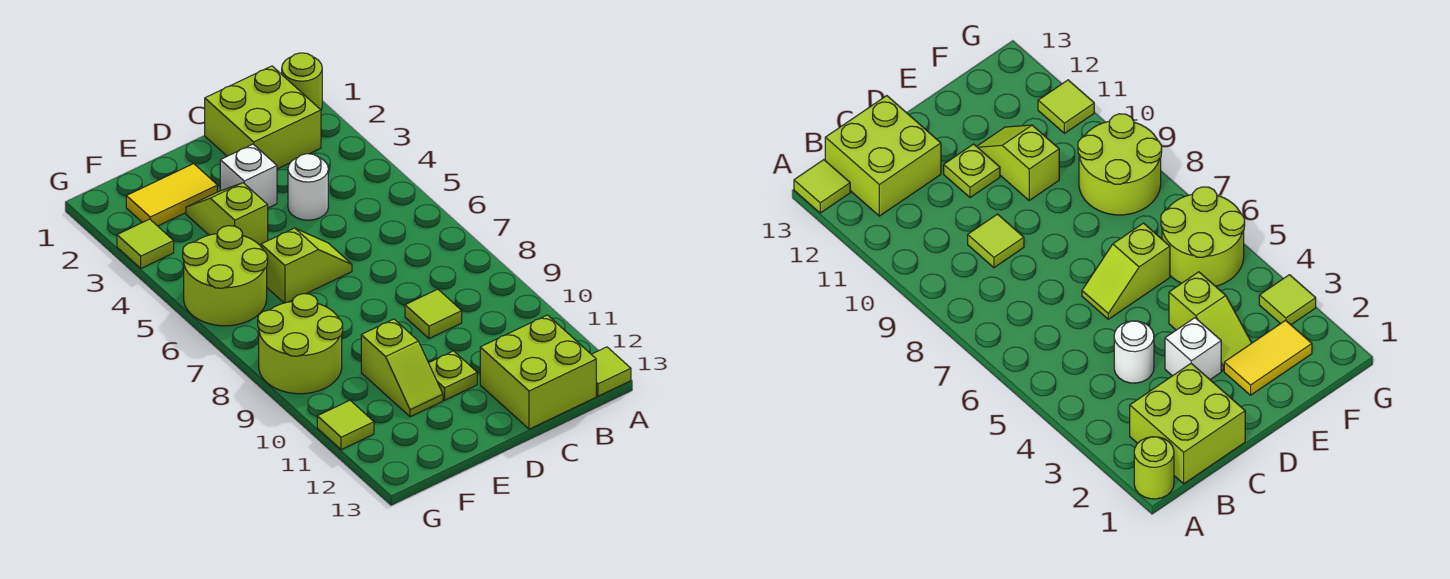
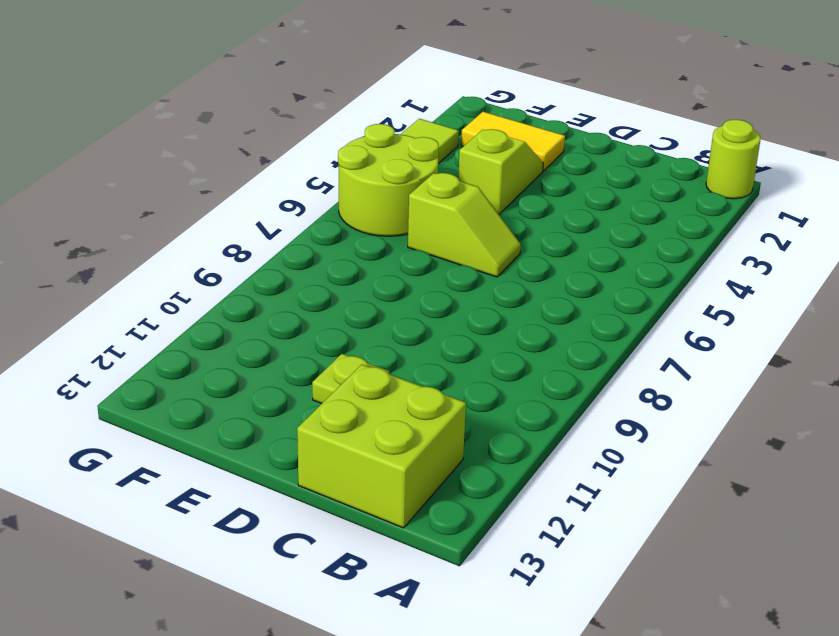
none -> lime 1x1 tile [591,347,631,396]
none -> lime 2x2 brick [205,66,321,169]
none -> white 1x1 round brick [288,154,328,220]

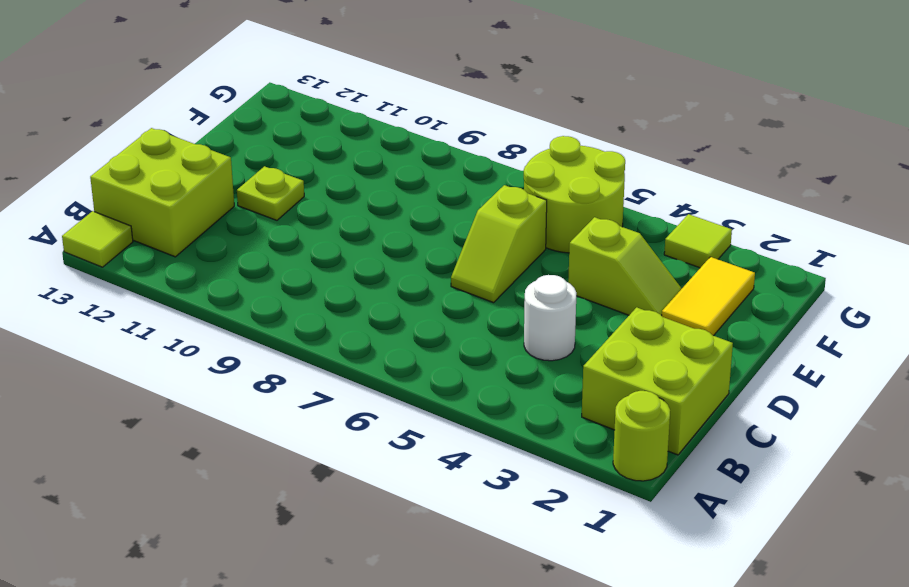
none -> lime 1x1 tile [405,289,462,339]
none -> white 1x1 brick [220,144,277,208]
none -> lime 1x2 slope [361,319,443,417]

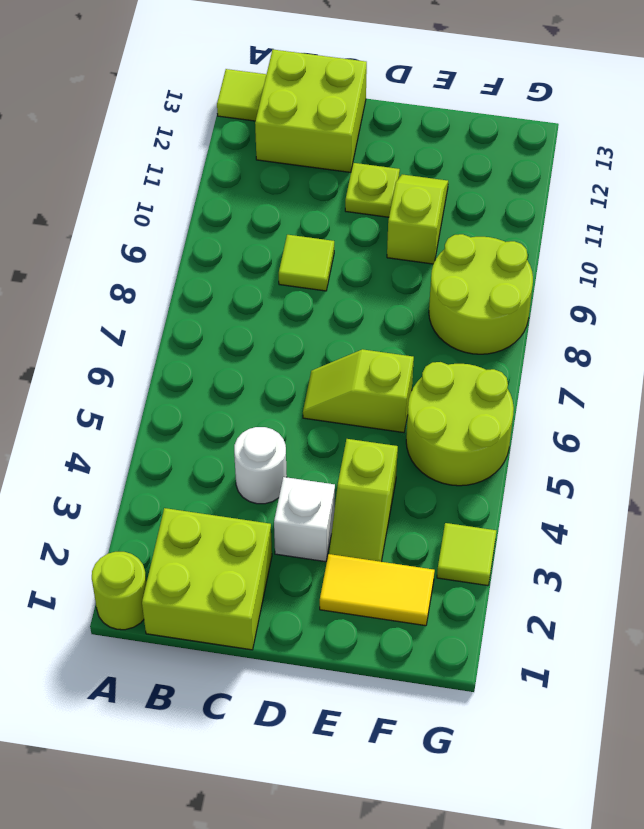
none -> lime 1x1 tile [317,400,374,450]

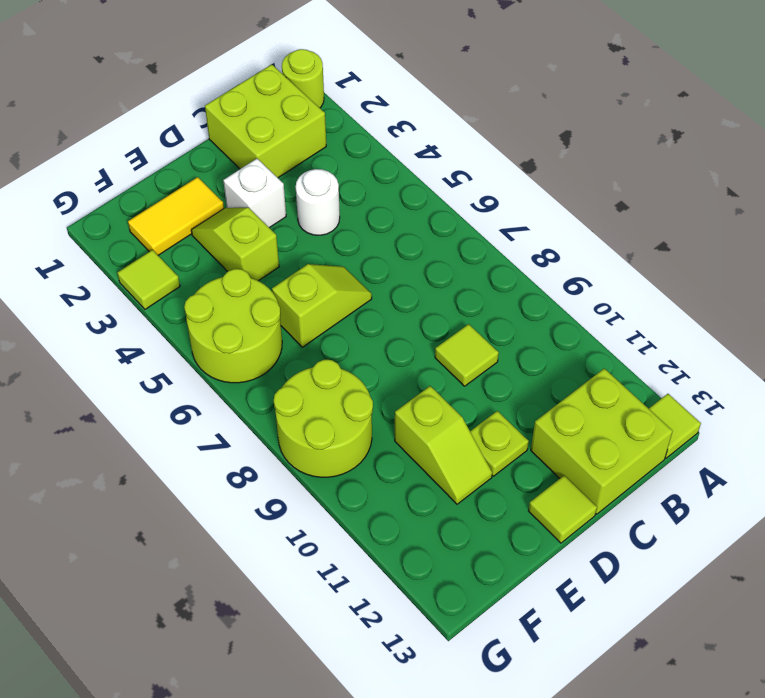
lime 1x1 tile [529,475,597,543] -> lime 1x1 tile moved to [317,400,374,450]

